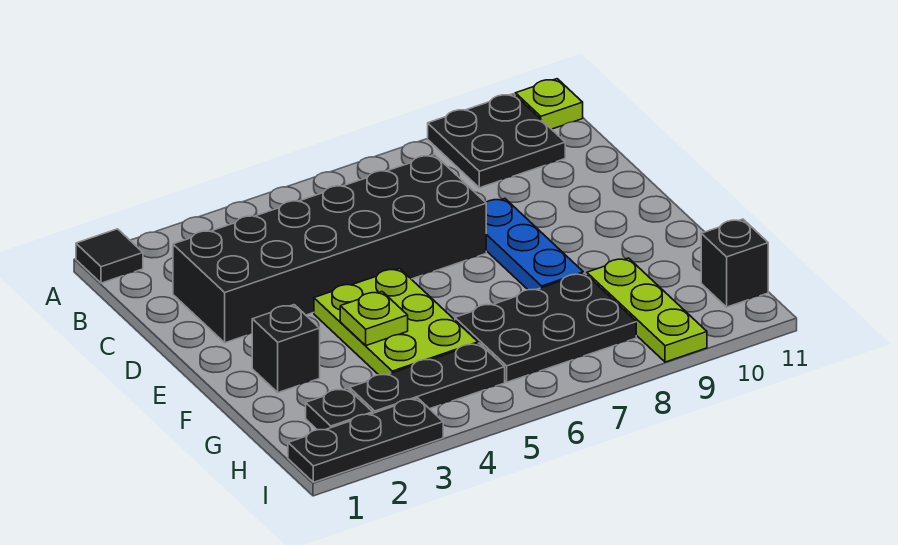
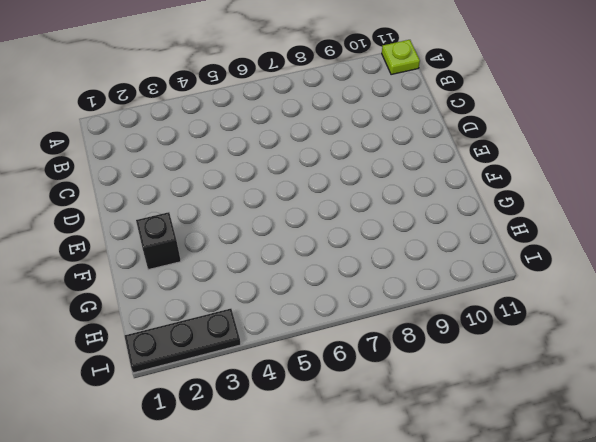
none -> black 1x1 tile [76,229,143,283]
none -> black 2x2 plate [428,94,565,188]
none -> black 2x6 brick [173,155,486,343]

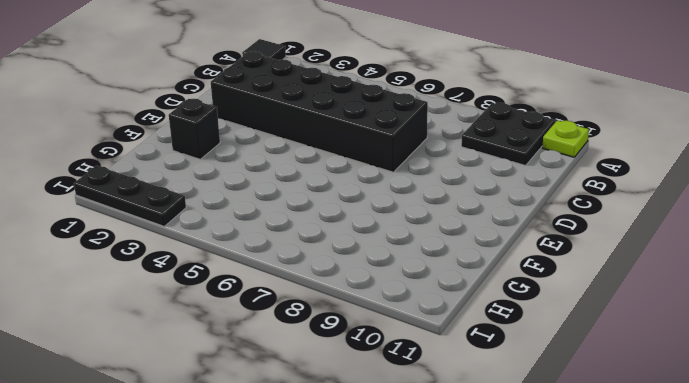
none -> blue 1x3 plate [486,199,583,290]
none -> lime 2x3 plate [314,268,478,375]
none -> black 2x3 plate [455,273,636,382]

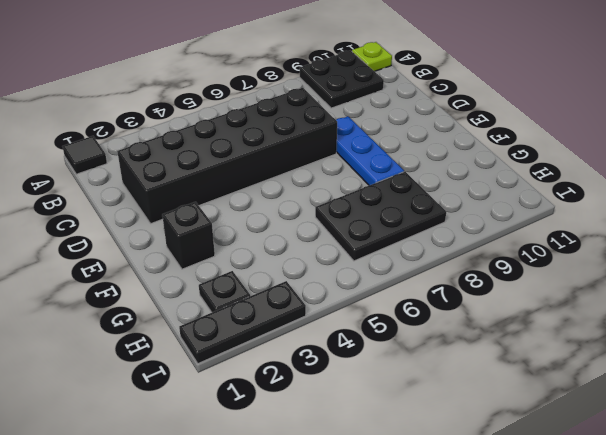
none -> lime 2x3 plate [314,268,478,375]
none -> lime 1x3 plate [587,258,707,362]
none -> black 1x3 plate [350,343,505,413]

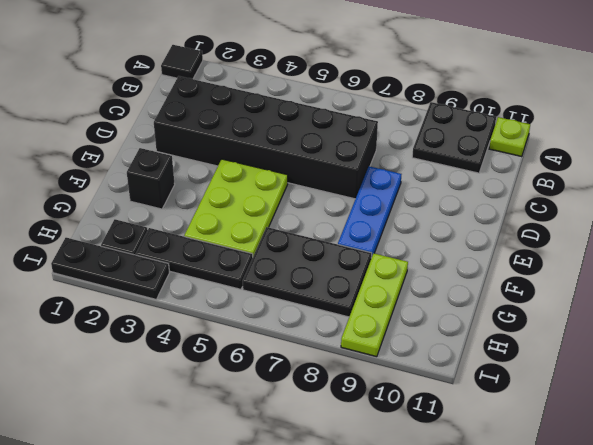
none -> black 1x1 brick [701,219,768,307]
none -> lime 1x1 plate [340,292,408,346]

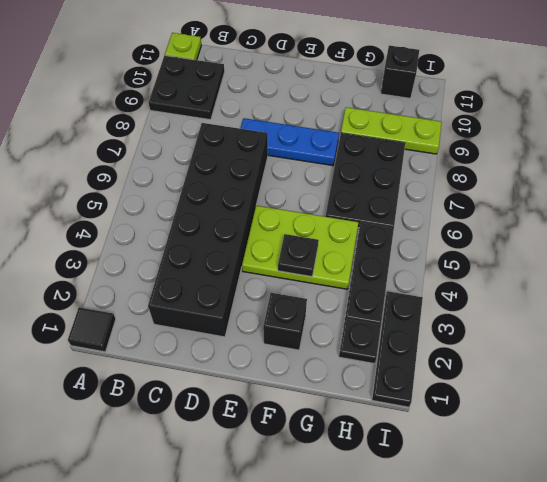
black 1x1 plate [278,234,319,277] -> lime 1x1 plate [340,292,408,346]

